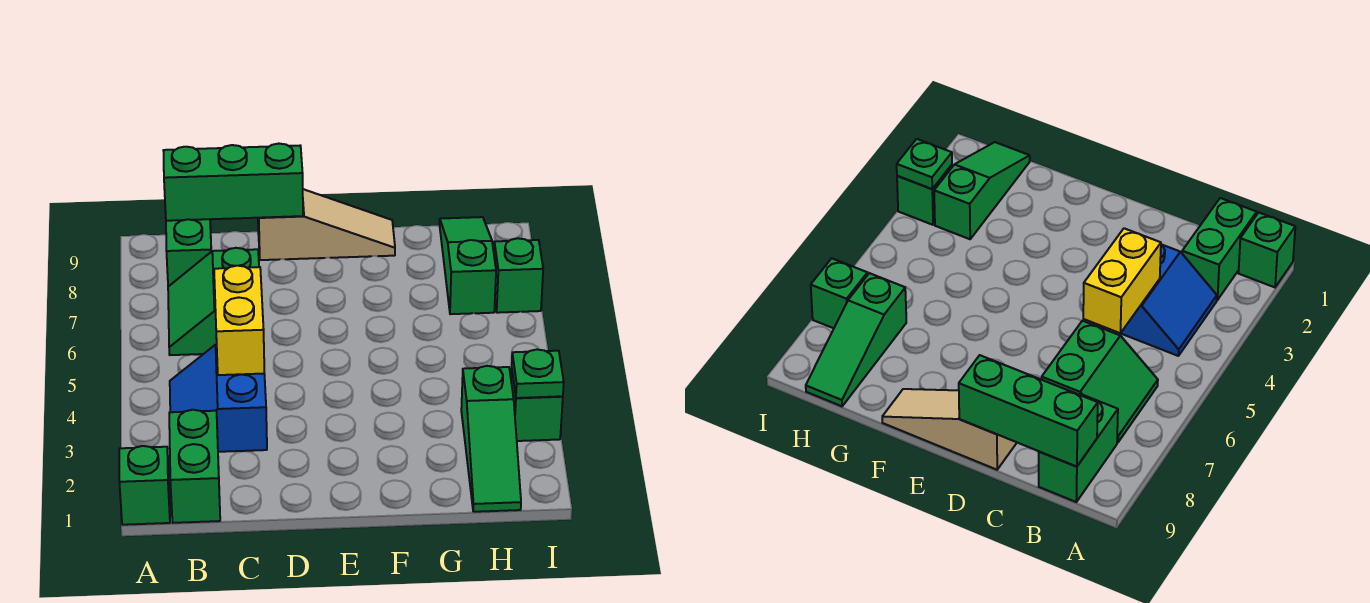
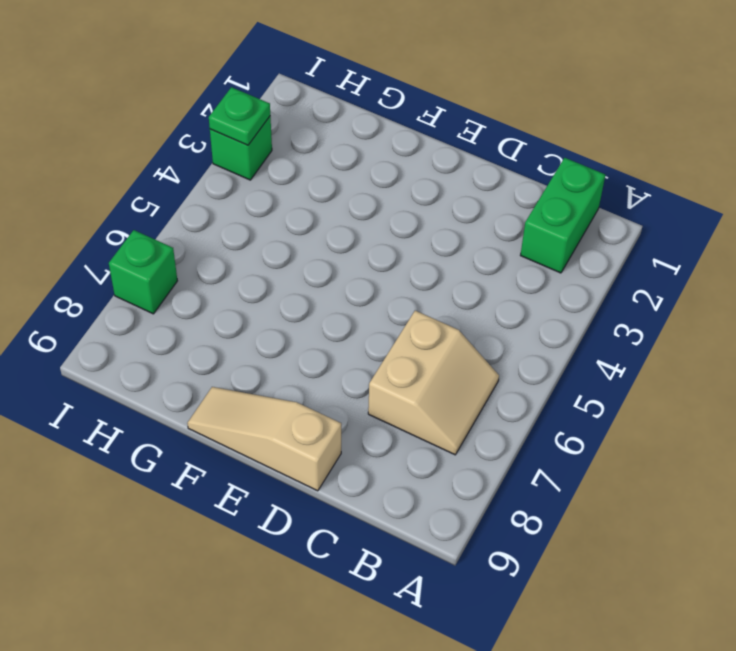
tan 2x2 slope [368,311,499,455] -> green 2x2 slope [168,248,259,355]
none -> green 1x1 brick [119,446,170,525]
none -> blue 2x2 slope [170,345,267,452]
none -> green 1x2 brick [166,219,211,287]

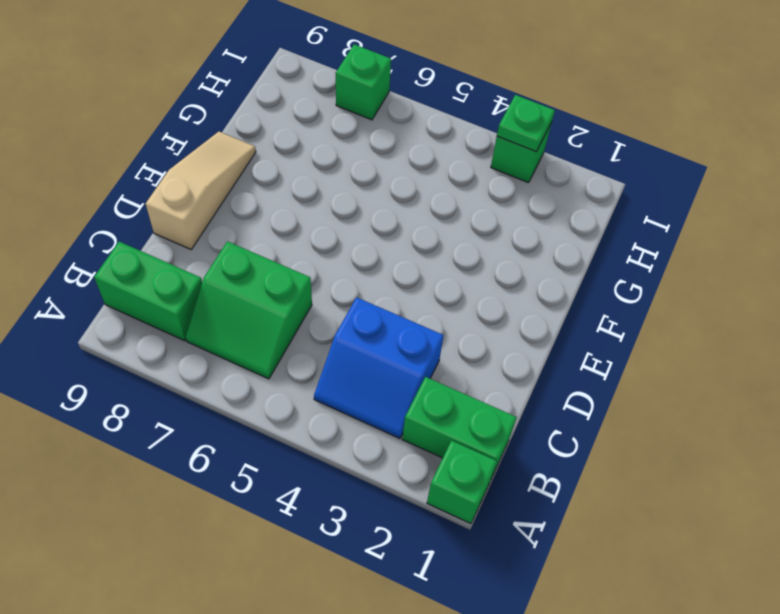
none -> green 1x3 slope [461,366,521,512]
none -> green 1x3 slope [440,217,496,314]
none -> green 1x3 brick [163,144,303,221]

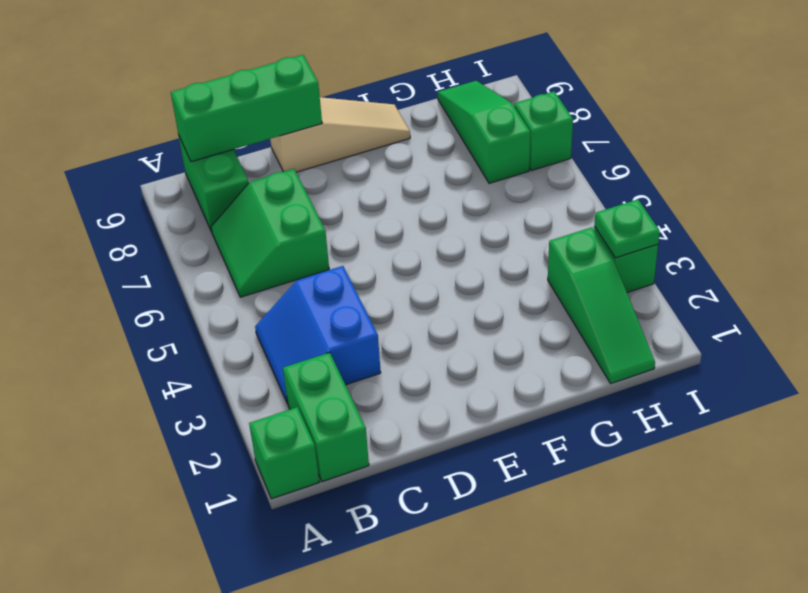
none -> yellow 1x2 brick [214,266,264,375]

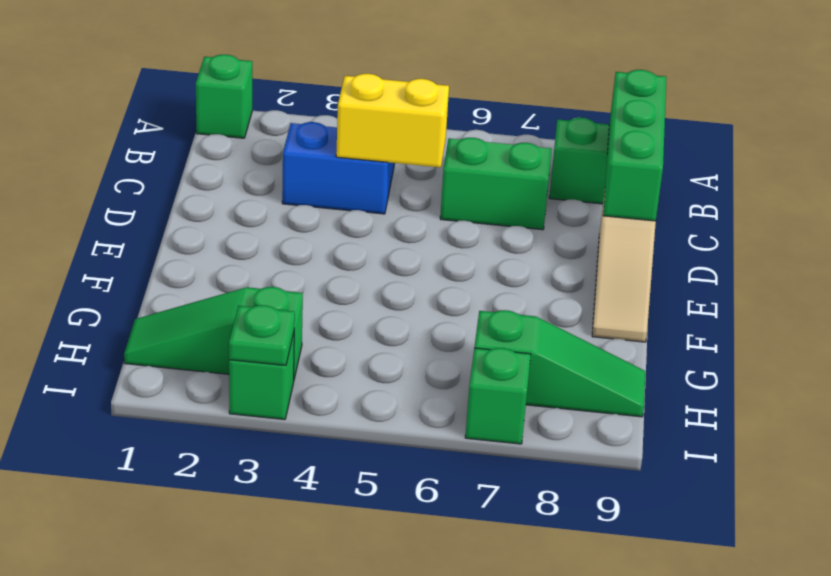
none -> green 1x2 brick [169,410,220,523]

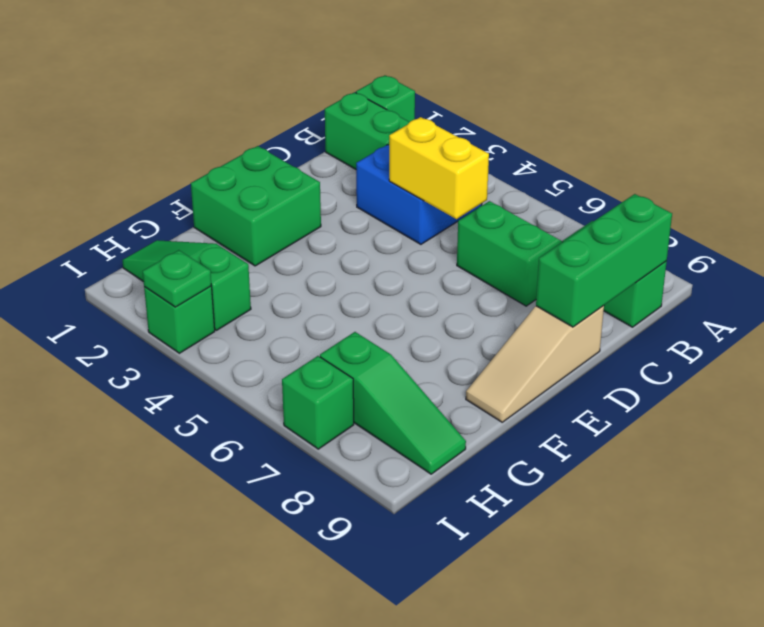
green 2x2 brick [191,146,321,266] -> none

